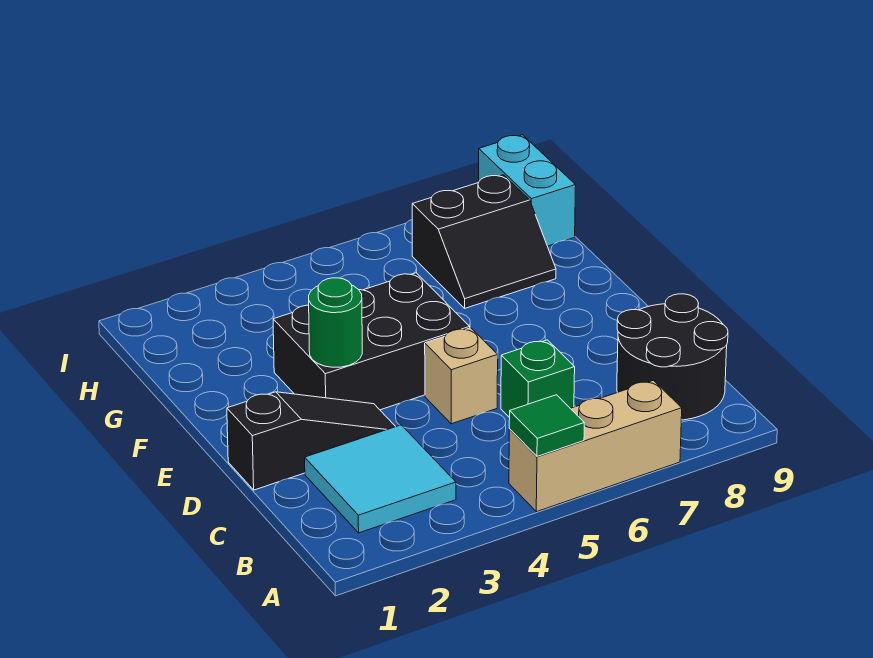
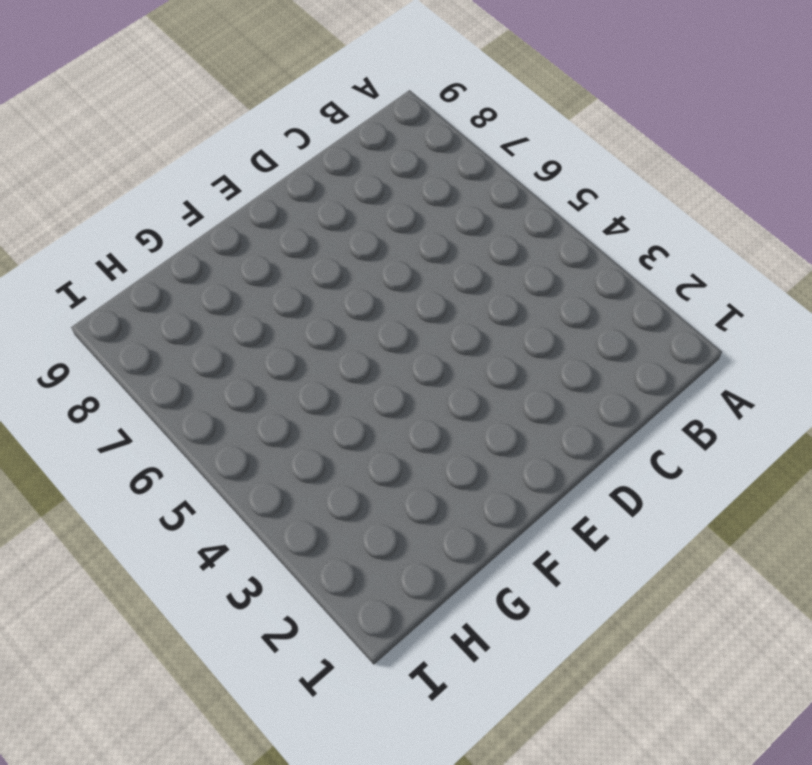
none -> tan 1x3 brick [509,380,682,512]
none -> cyan 2x2 tile [305,425,456,533]

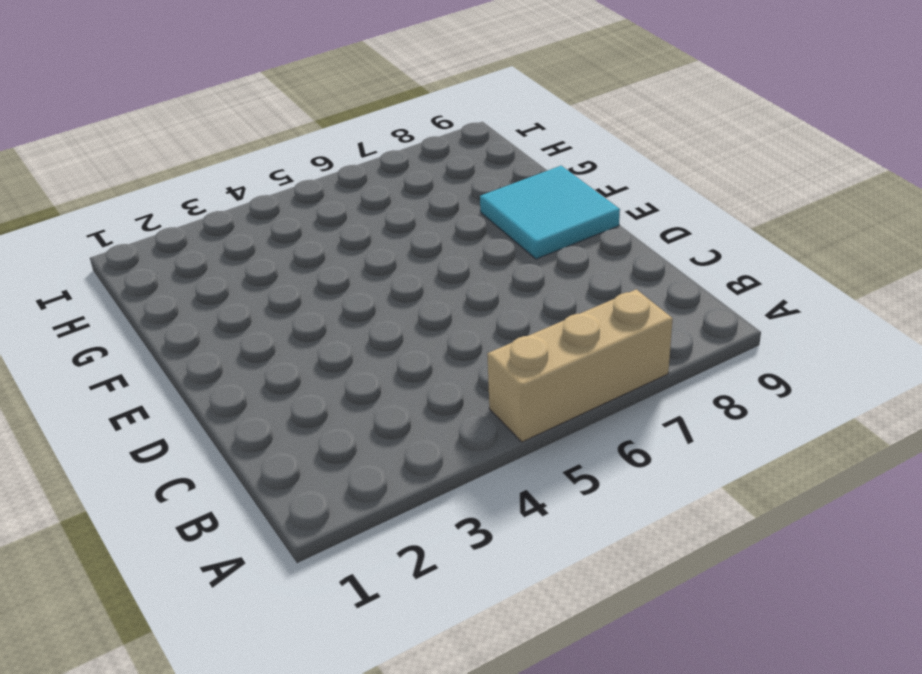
cyan 2x2 tile [480,166,620,259] -> cyan 2x2 tile moved to [305,425,456,533]
none -> black 2x2 round brick [617,294,728,420]
none -> green 1x1 brick [501,340,575,418]

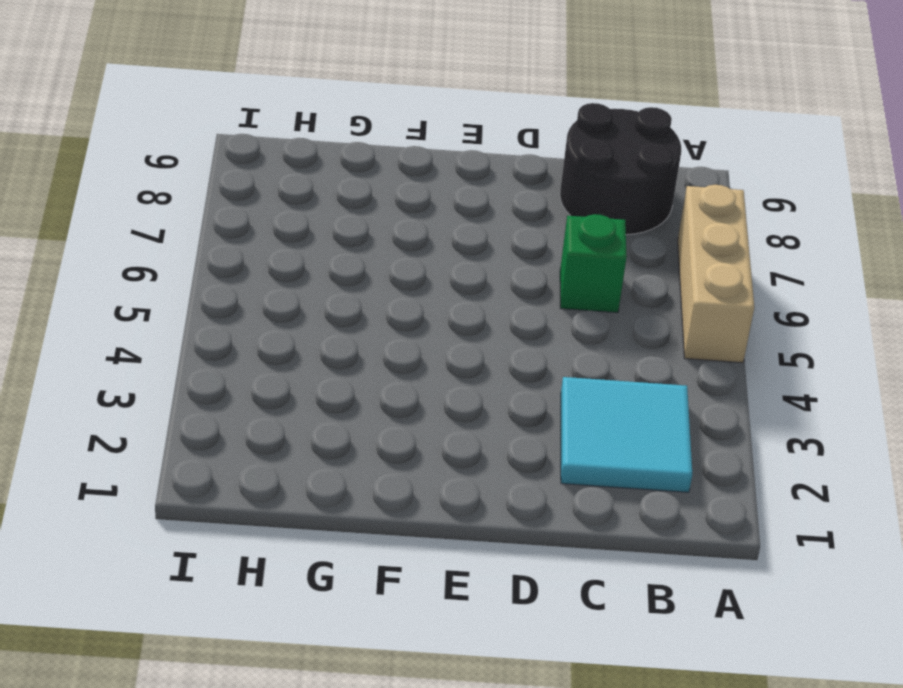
none -> black 1x3 slope [227,392,396,490]
none -> tan 1x1 brick [425,328,498,424]

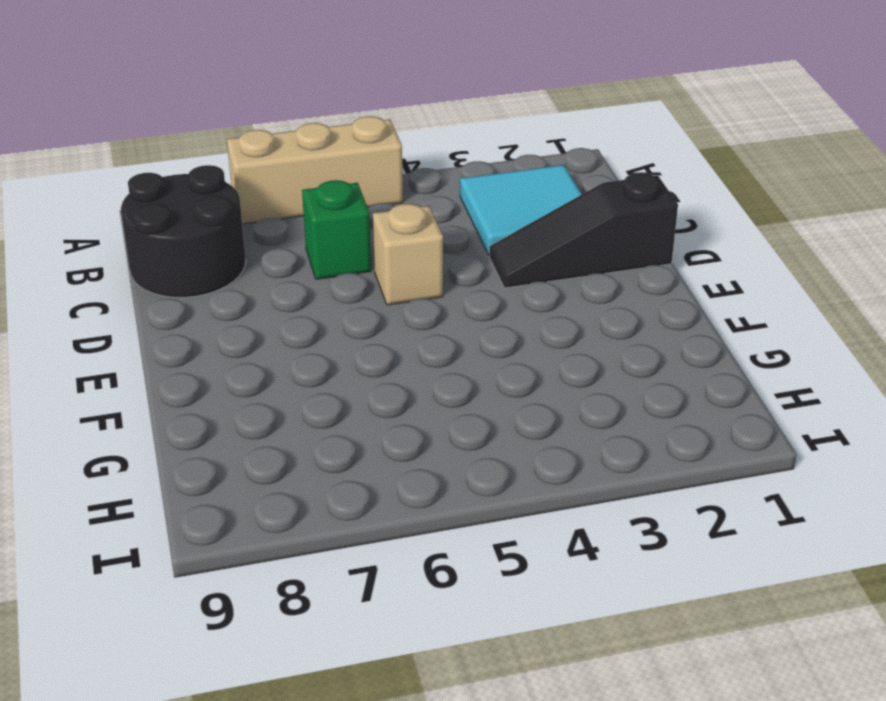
none -> black 2x3 brick [273,273,470,410]
none -> black 2x2 slope [412,175,556,308]

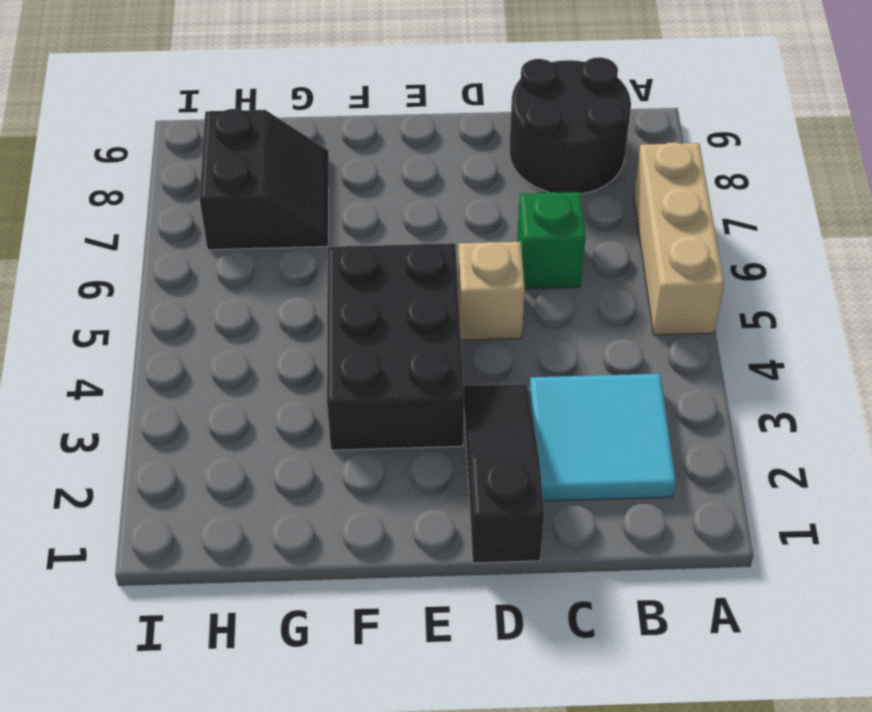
none -> cyan 1x2 brick [479,135,576,246]
none -> green 1x1 tile [509,395,584,456]

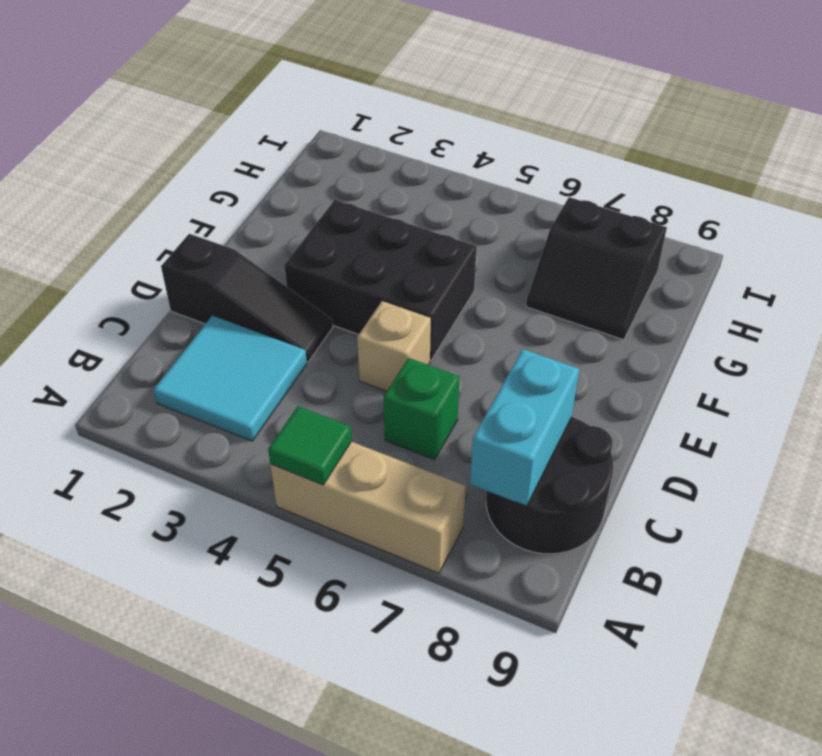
cyan 1x2 brick [470,349,579,506] -> cyan 1x2 brick moved to [479,135,576,246]
none -> green 1x1 round brick [309,278,362,367]

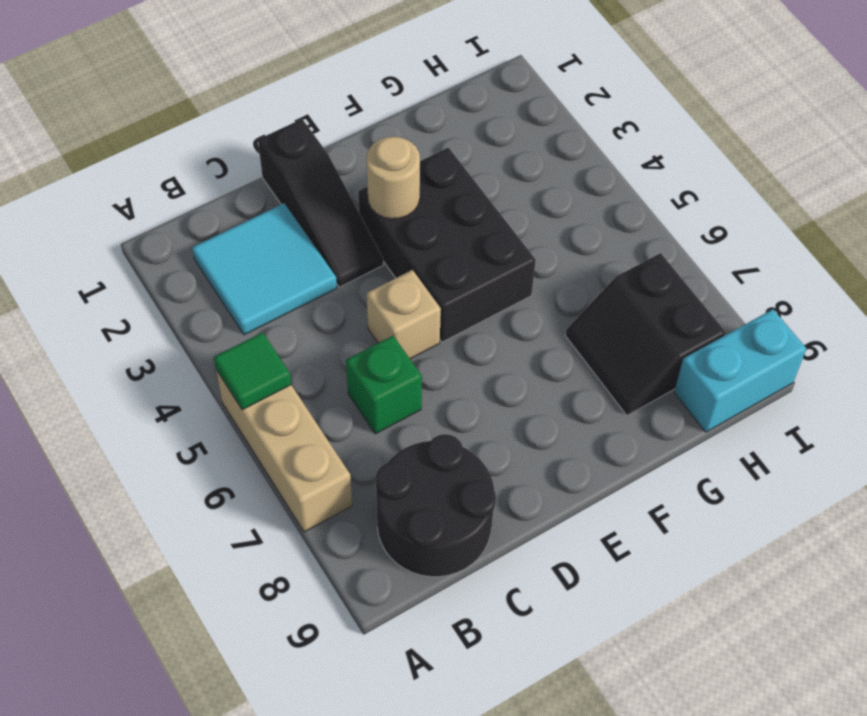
tan 1x1 round brick [366,137,420,219] -> green 1x1 round brick [309,278,362,367]

